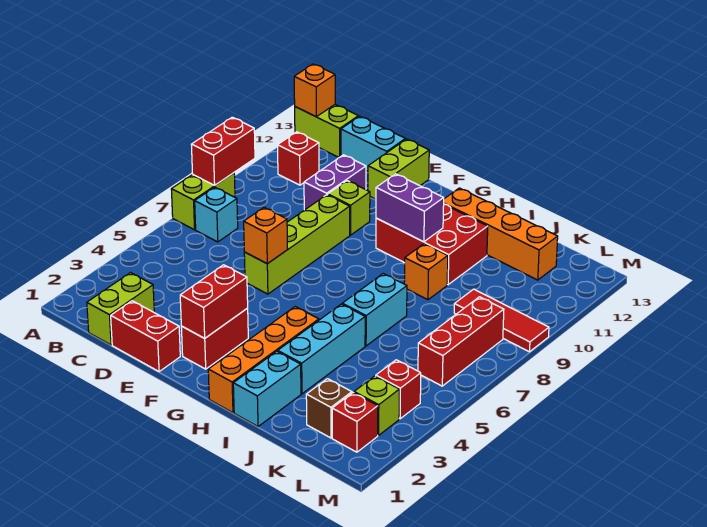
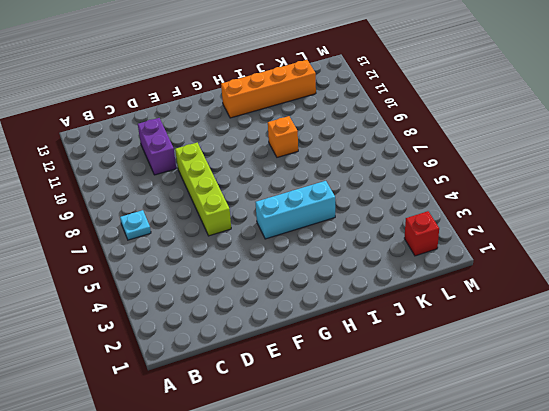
cyan 1x1 plate [120,210,151,240] -> cyan 1x1 brick [195,187,238,242]
cyan 1x3 brick [256,181,335,239] -> cyan 1x3 brick turned to [278,304,365,394]
none -> lime 1x2 brick [171,173,235,230]
none -> lime 1x2 brick [295,105,358,158]
none -> red 1x1 brick [278,132,319,185]
none -> lime 1x2 brick [87,273,154,345]

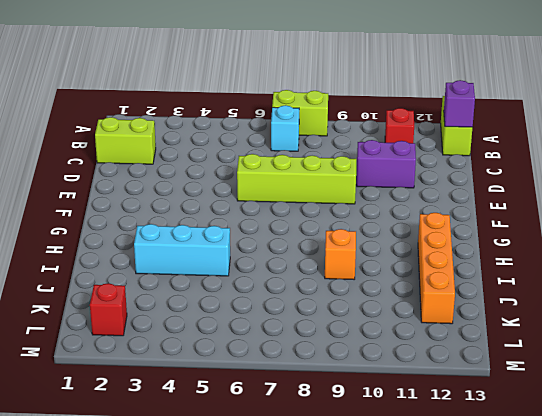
purple 1x1 brick [444,80,475,127] -> none
none -> cyan 1x2 brick [341,116,405,172]
none -> red 1x2 brick [111,301,180,372]
none -> lime 1x1 brick [328,181,370,235]
none -> lime 1x2 brick [368,139,429,199]

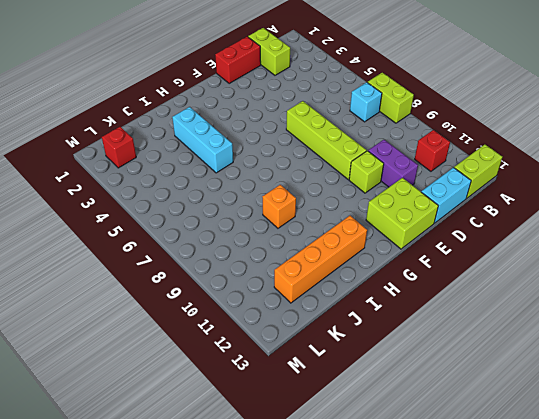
lime 2x2 brick [366,178,438,249] -> lime 1x2 brick [368,139,429,199]
none -> red 1x2 brick [181,308,248,369]
none -> red 2x3 brick [376,204,488,285]
none -> orange 1x4 brick [208,307,319,413]
none -> cyan 1x2 brick [233,351,301,426]

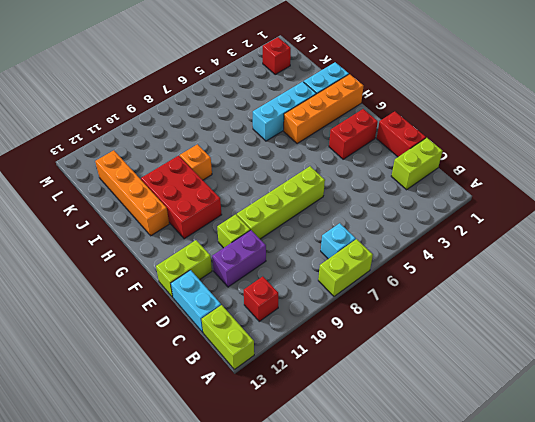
none -> cyan 1x2 brick [342,274,407,346]
none -> brown 1x1 brick [306,379,352,438]
none -> red 1x3 tile [454,289,549,352]
none -> lime 1x1 brick [354,376,399,435]

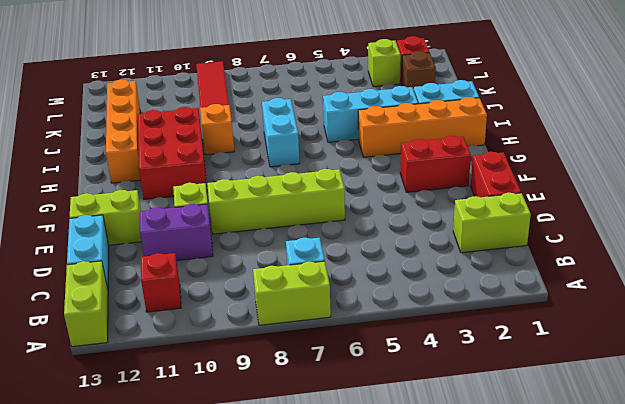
cyan 1x2 brick [262,98,300,167] -> cyan 1x2 brick turned to [342,274,407,346]
none -> red 1x1 brick [376,360,421,419]
none -> red 1x3 brick [418,297,504,386]
none -> red 1x2 brick [191,117,255,185]
none -> orange 1x1 brick [294,64,335,117]

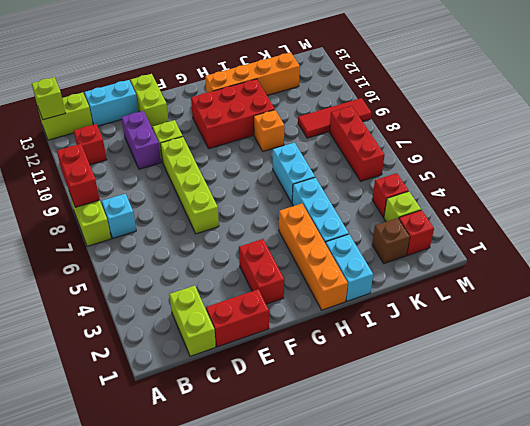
lime 1x1 brick [32,77,65,120] -> orange 1x1 brick [294,64,335,117]
none -> orange 1x1 brick [244,207,288,264]
none -> red 1x2 brick [180,265,248,338]
none -> purple 1x2 brick [376,174,444,242]

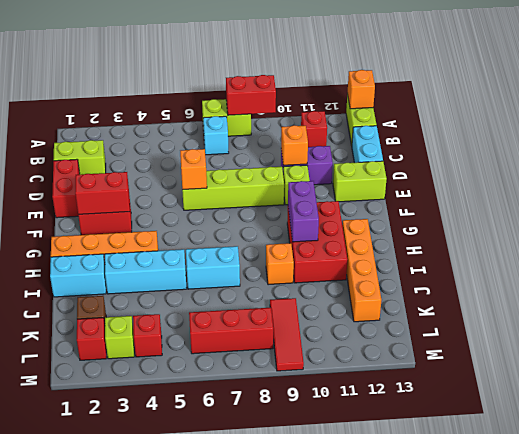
orange 1x1 brick [281,125,308,165] -> none

